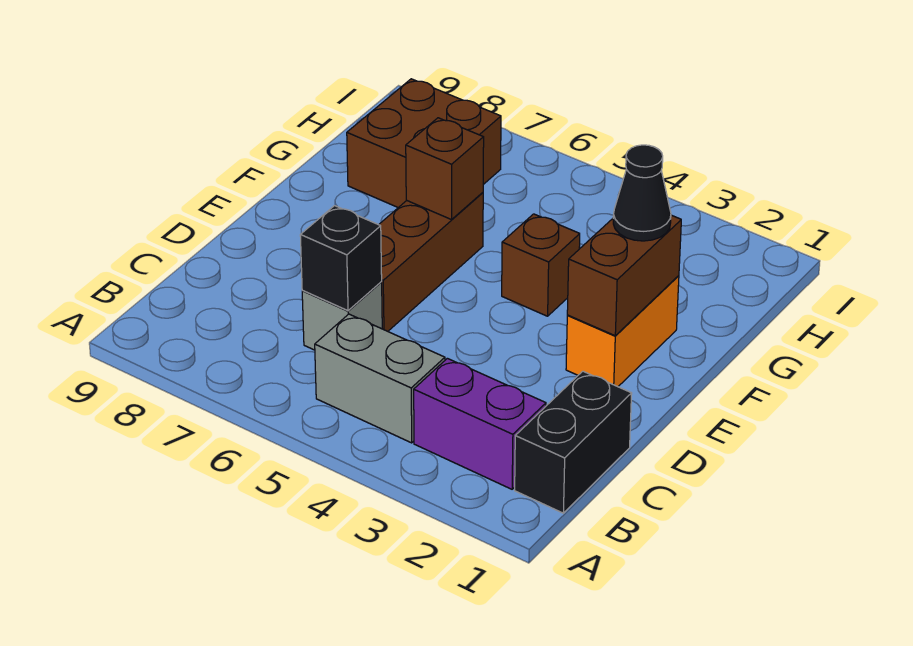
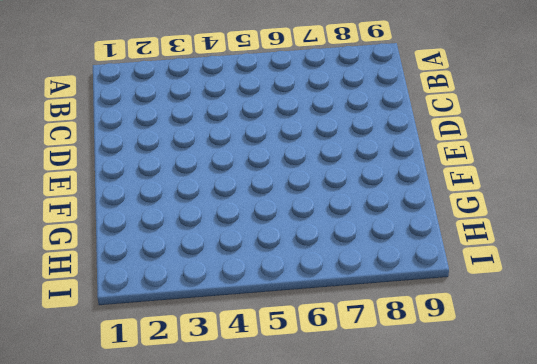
none -> black 1x2 brick [515,371,632,513]
none -> purple 1x2 brick [414,358,546,489]
none -> grey 1x2 brick [315,314,445,443]

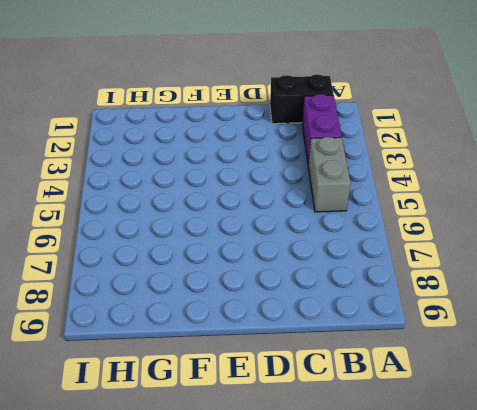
none -> grey 1x1 brick [302,282,382,350]
none -> brown 1x3 brick [379,193,483,331]
none -> orange 1x2 brick [566,276,679,387]

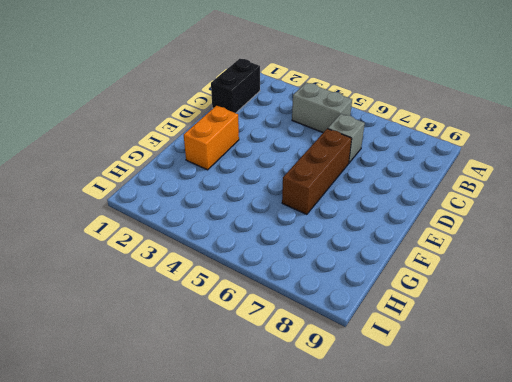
none -> purple 1x2 brick [414,358,546,489]
none -> brown 1x1 brick [502,214,580,316]
none -> brown 2x2 brick [347,79,501,208]

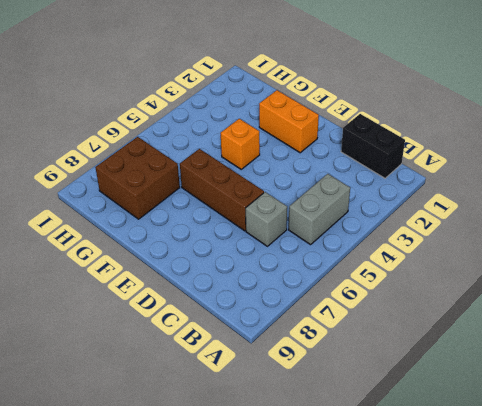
orange 1x1 brick [221,119,260,169] -> brown 1x1 brick [502,214,580,316]
none -> purple 1x2 brick [414,358,546,489]
none -> black 1x1 brick [300,206,382,311]
none -> brown 1x2 brick [567,215,681,336]

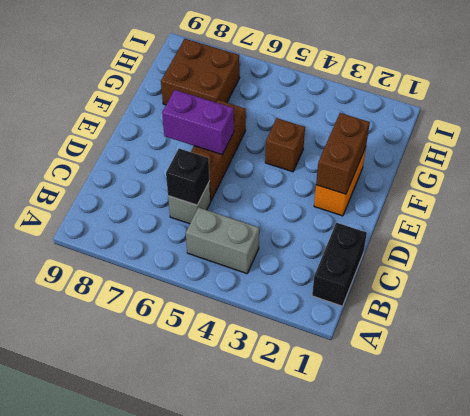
purple 1x2 brick [162,90,234,154] -> purple 1x2 brick moved to [414,358,546,489]
none -> brown 1x1 brick [406,118,484,220]
none -> black 1x1 cone [613,145,671,241]

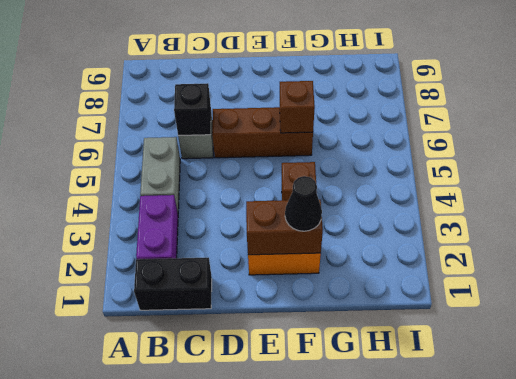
none -> brown 2x2 brick [347,79,501,208]

